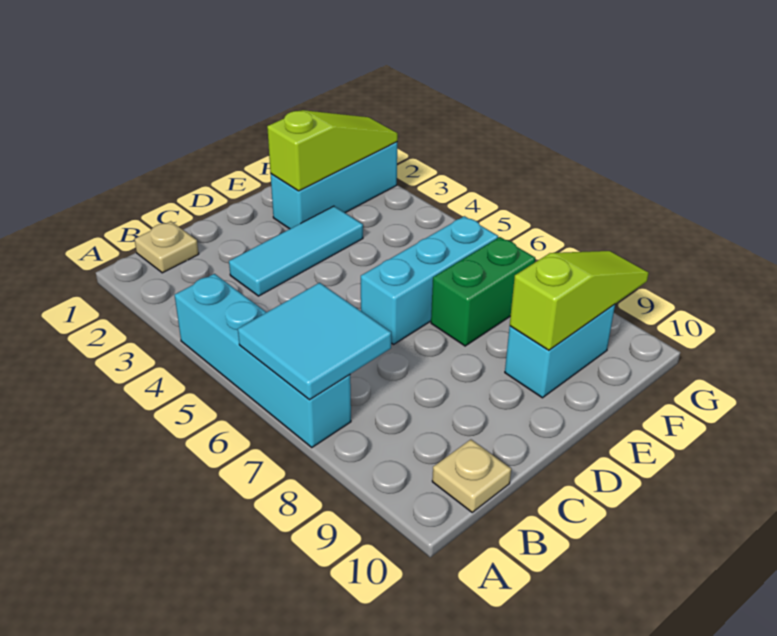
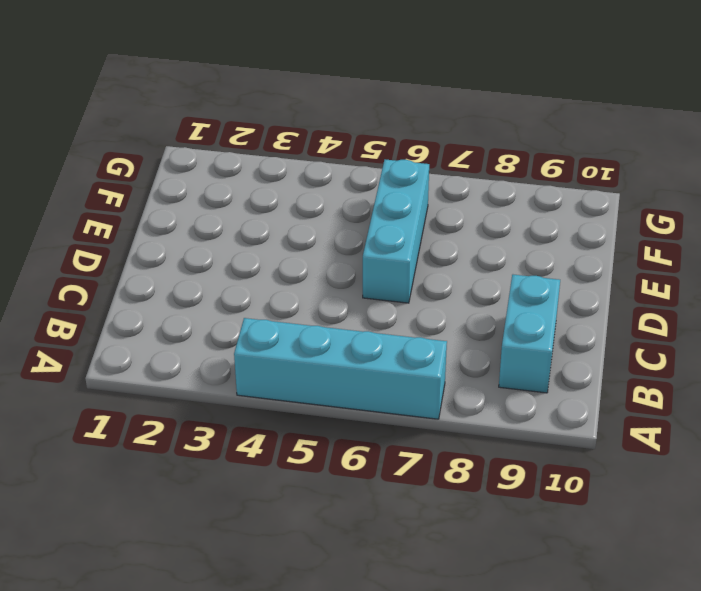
cyan 1x2 brick [499,275,560,393] -> cyan 1x2 brick moved to [505,304,615,398]
none -> tan 1x1 plate [134,221,199,273]
none -> tan 1x1 plate [432,440,511,512]

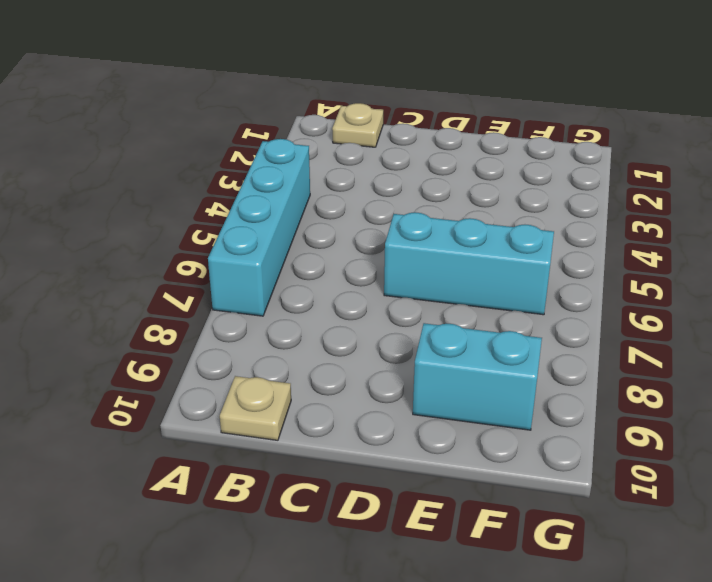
none -> cyan 1x3 tile [229,206,363,296]
none -> cyan 1x3 brick [271,142,397,229]

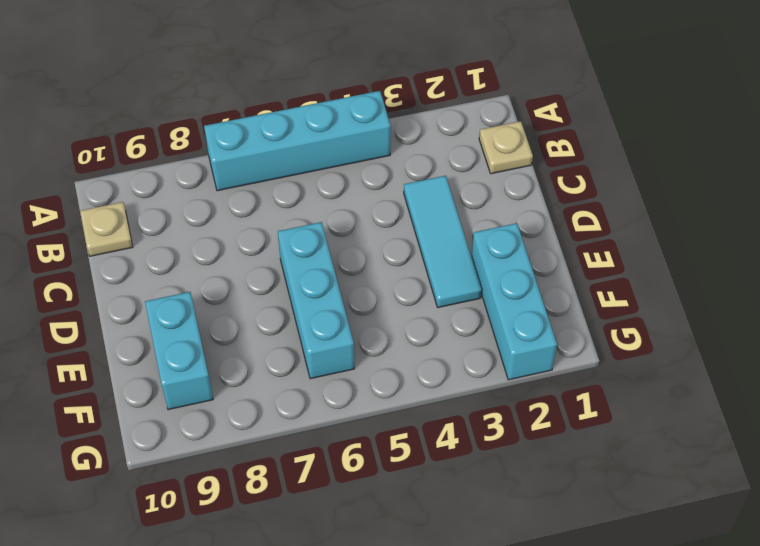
none -> green 1x2 brick [431,237,535,346]
none -> cyan 2x2 tile [238,283,391,400]

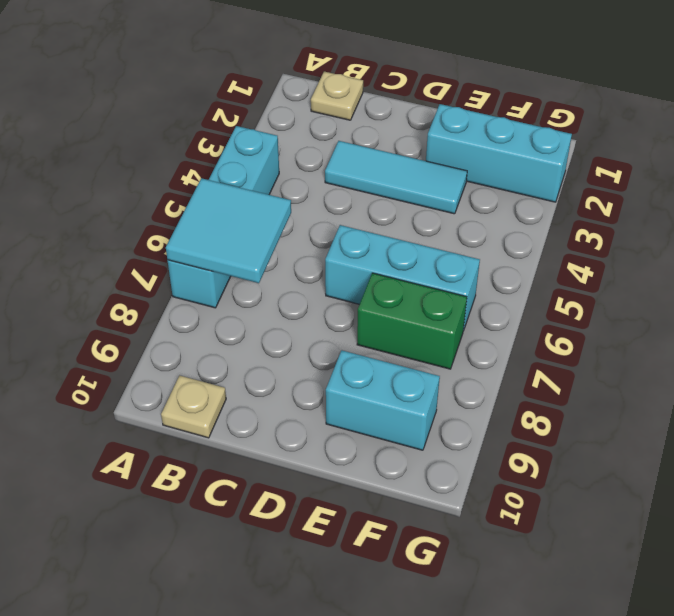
none -> lime 1x3 slope [267,110,398,191]
none -> lime 1x3 slope [510,251,649,350]

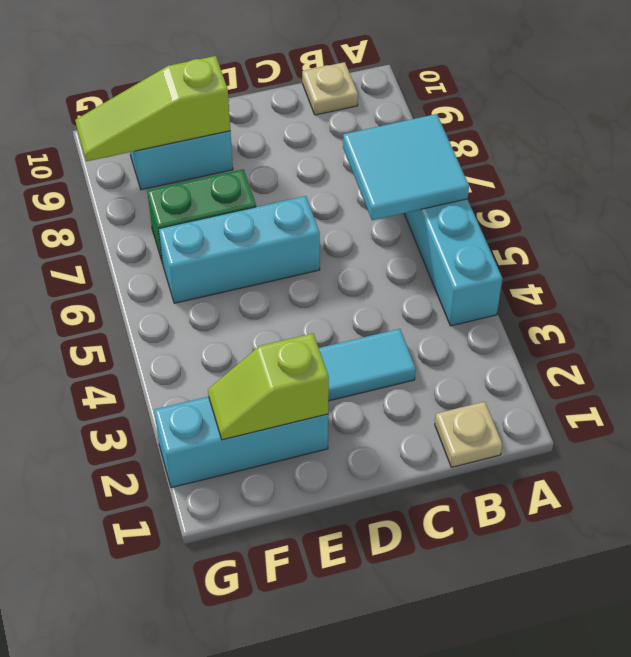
lime 1x2 slope [208,333,329,440] -> lime 1x3 slope [267,110,398,191]

